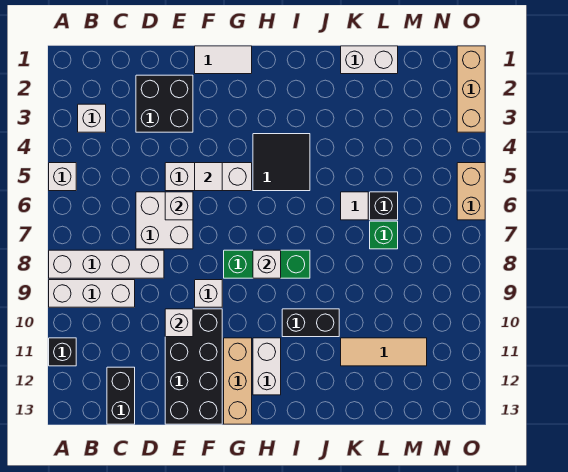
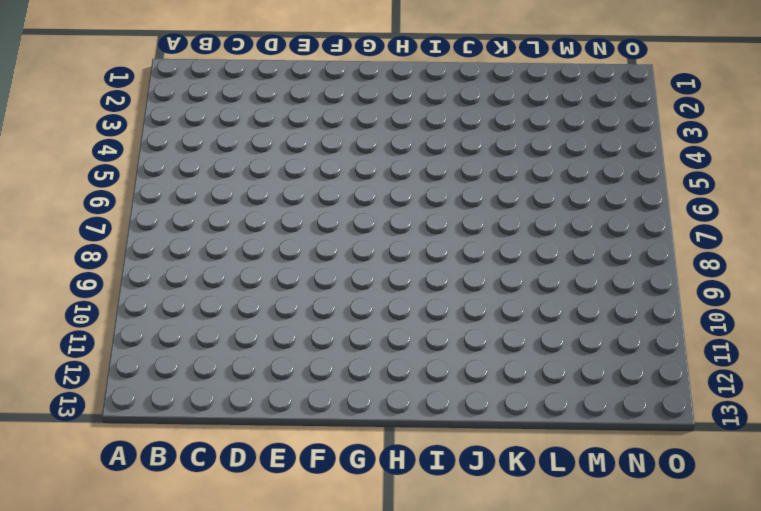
none -> white 1x1 brick [49,163,76,191]
none -> white 1x4 brick [49,250,164,278]
none -> white 1x3 brick [49,280,135,307]

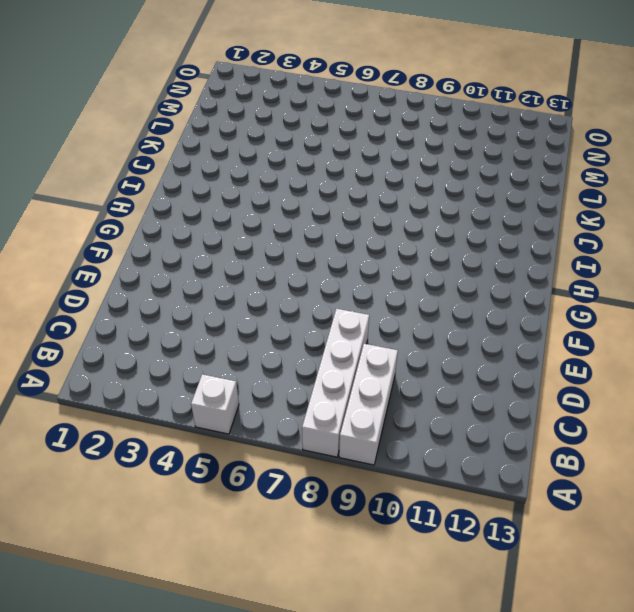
none -> black 1x1 brick [49,338,76,366]
none -> white 1x1 brick [78,104,106,132]
none -> black 1x2 brick [107,367,135,424]

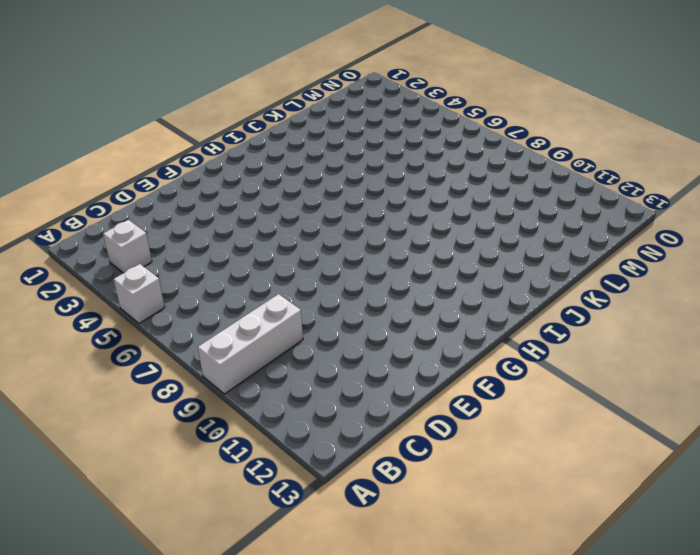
none -> white 1x4 brick [49,250,164,278]
none -> black 1x1 brick [49,338,76,366]
none -> black 1x2 brick [107,367,135,424]

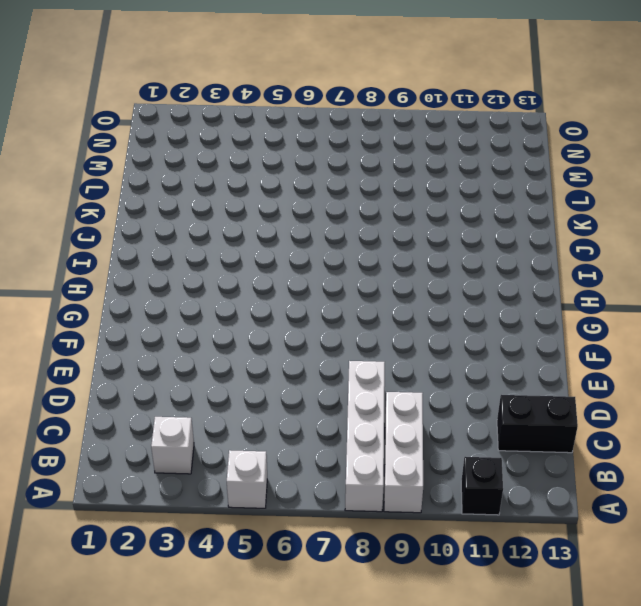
none -> black 2x2 brick [136,75,193,132]
none -> white 2x2 brick [136,192,193,249]
none -> white 1x3 brick [165,163,252,191]

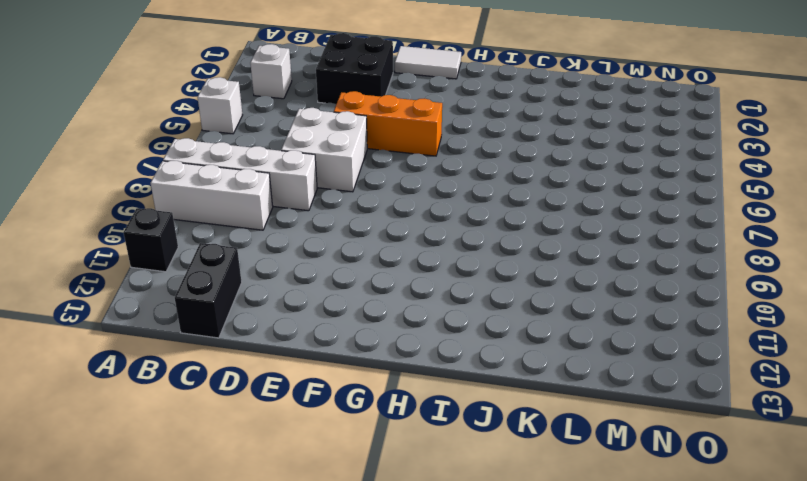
orange 1x3 brick [334,91,442,156] -> white 1x3 brick [165,163,252,191]
none -> black 2x4 brick [165,309,222,424]
none -> white 1x1 brick [195,280,222,307]
none -> green 1x3 brick [224,250,310,278]

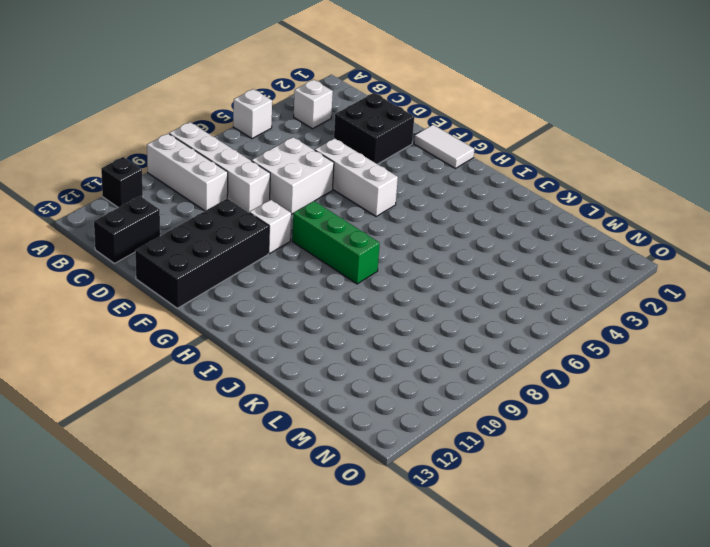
none -> tan 1x3 brick [224,338,252,424]
none -> black 2x2 tile [253,134,310,191]
none -> white 1x2 brick [253,338,281,395]

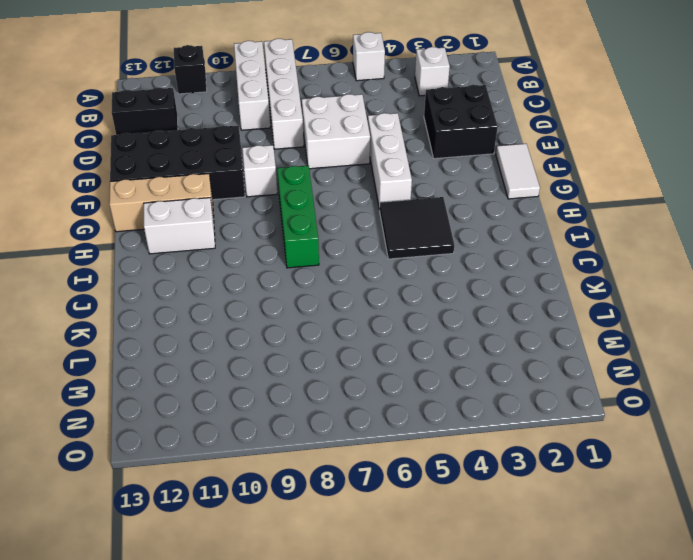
none -> black 1x2 brick [282,309,339,337]
none -> white 1x2 brick [341,46,398,74]
none -> white 1x1 tile [341,192,368,220]

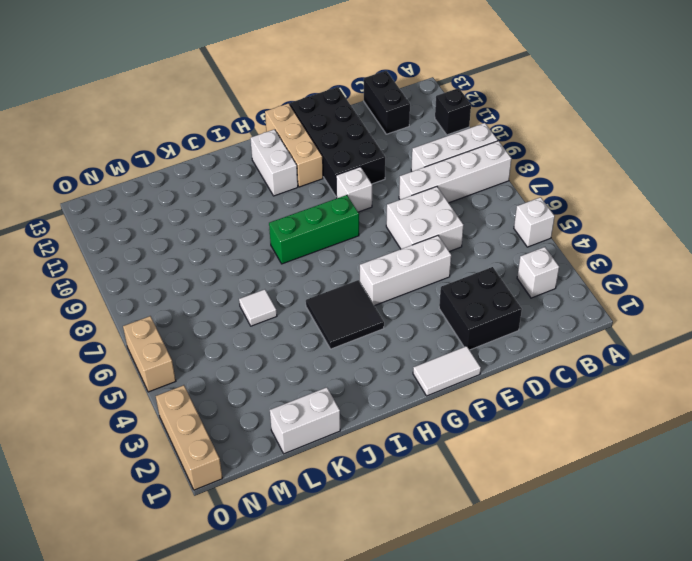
none -> black 1x2 brick [282,309,339,337]
none -> tan 1x3 tile [341,338,427,366]
none -> black 1x1 brick [370,192,398,220]

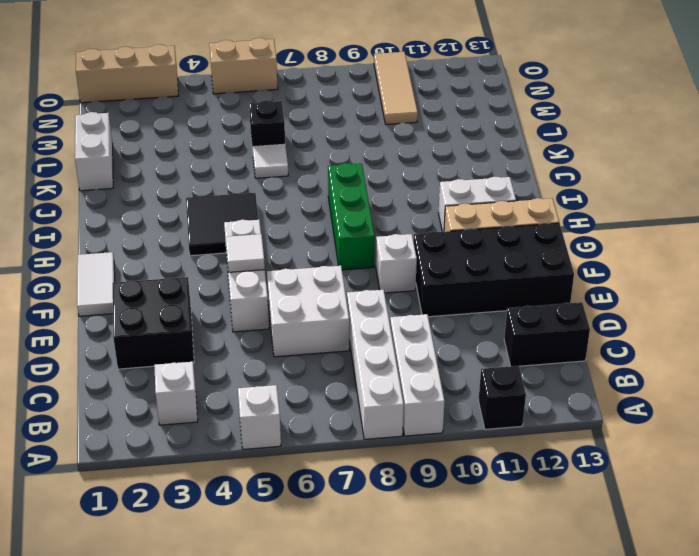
tan 1x3 tile [374,52,418,125] -> tan 1x3 tile moved to [341,338,427,366]
none -> black 1x2 brick [282,309,339,337]
none -> green 1x1 brick [370,221,398,249]
none -> white 1x1 brick [165,192,193,220]

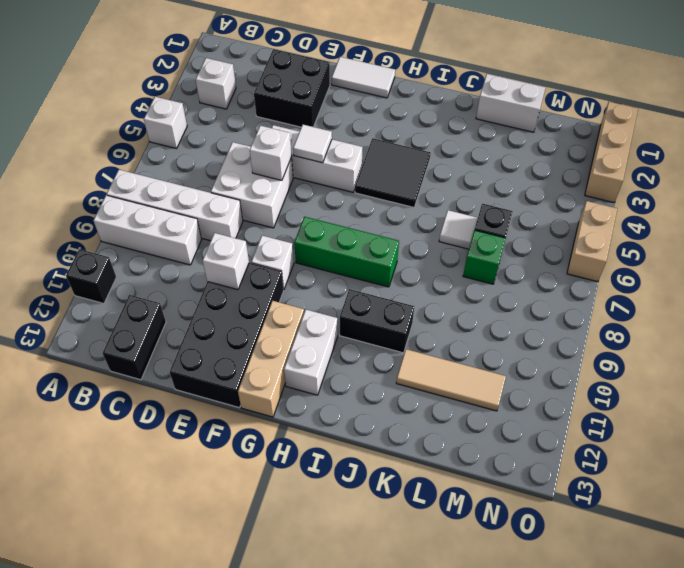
none -> white 1x1 brick [253,250,281,278]

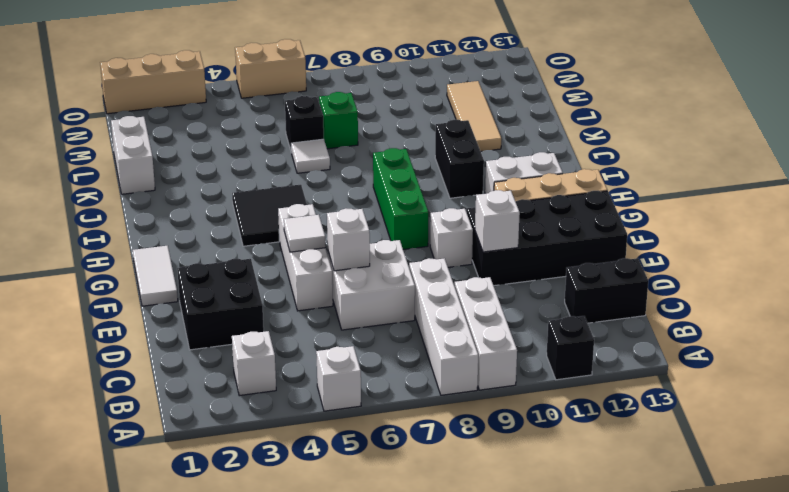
none -> white 1x1 brick [253,250,281,278]

